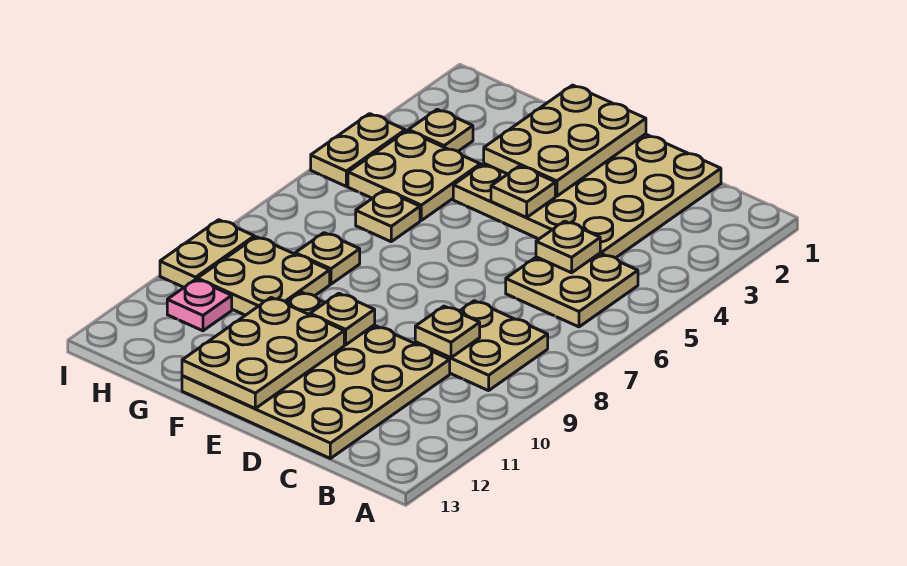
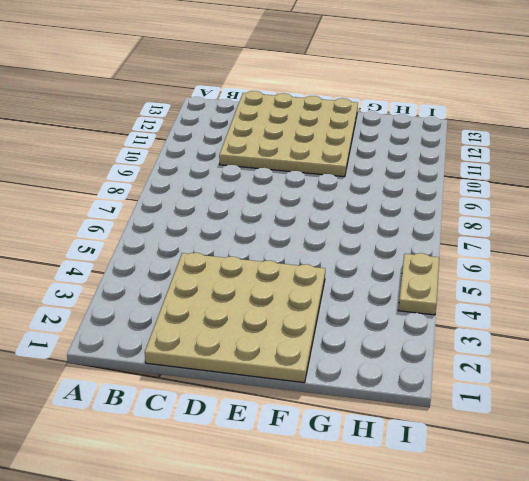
none -> tan 2x2 plate [506,253,638,327]
none -> tan 2x2 plate [415,301,548,391]
none -> tan 2x2 plate [348,131,480,220]

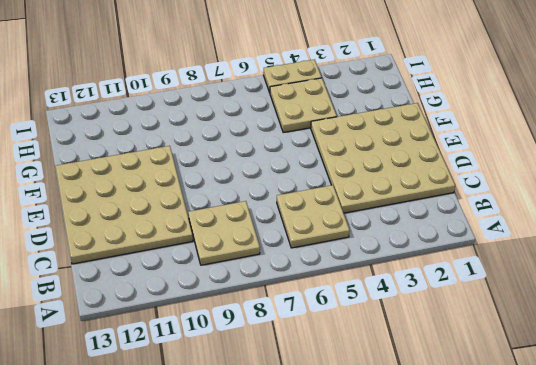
none -> tan 1x1 plate [356,190,420,242]
none -> tan 1x1 plate [295,233,360,284]
none -> tan 2x2 plate [197,237,330,315]

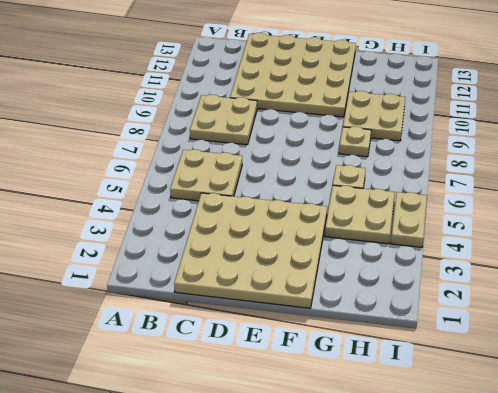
none -> tan 1x1 plate [408,109,473,151]
none -> pink 1x1 plate [167,279,232,331]
none -> tan 1x2 plate [160,220,254,287]

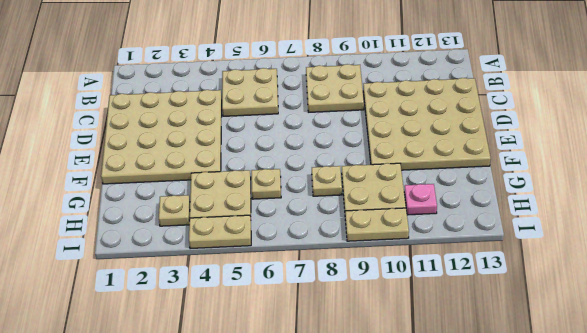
none -> tan 1x1 plate [536,221,600,273]
none -> tan 1x1 plate [415,306,480,358]
none -> tan 2x3 plate [484,85,646,196]

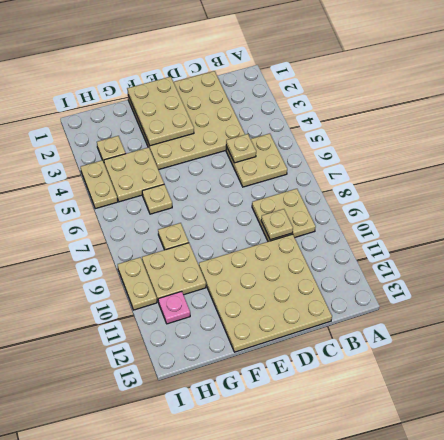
none -> tan 1x1 plate [491,166,555,217]
none -> tan 1x1 plate [310,293,375,345]
none -> tan 2x3 plate [182,298,344,408]

